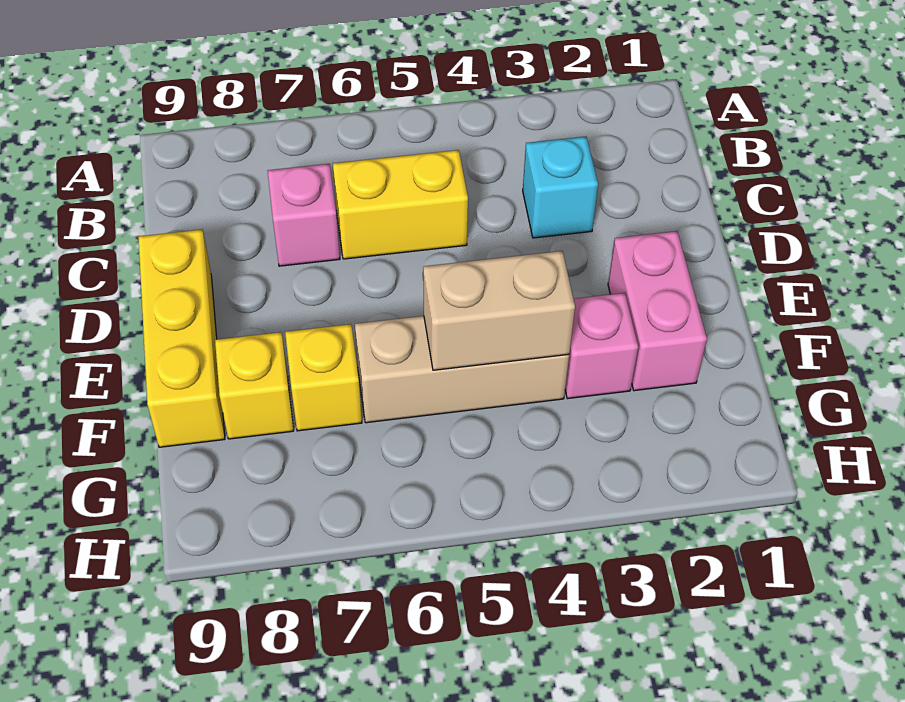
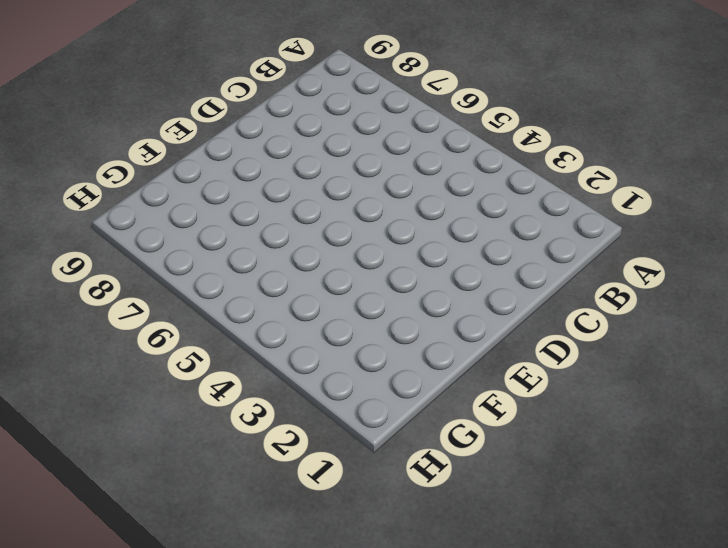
none -> cyan 1x1 brick [523,136,598,238]
none -> yellow 1x2 brick [333,150,468,259]

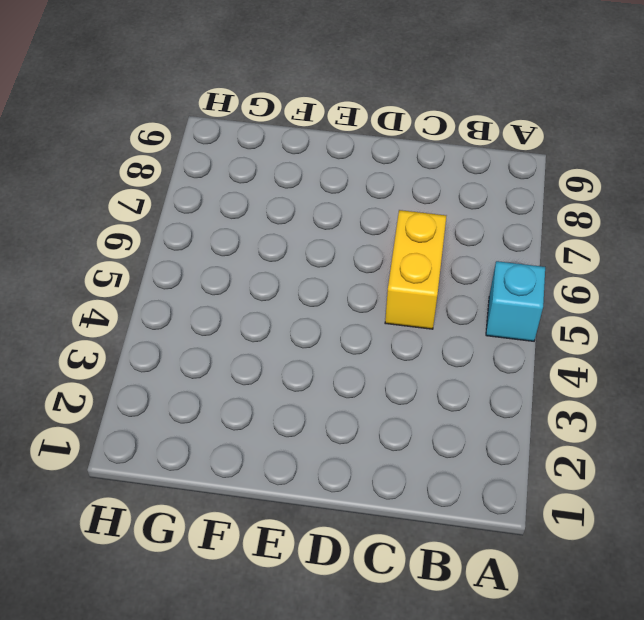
cyan 1x1 brick [486,261,545,341] -> cyan 1x1 brick moved to [523,136,598,238]
none -> pink 1x1 brick [268,164,340,266]
none -> yellow 1x3 brick [138,229,225,447]

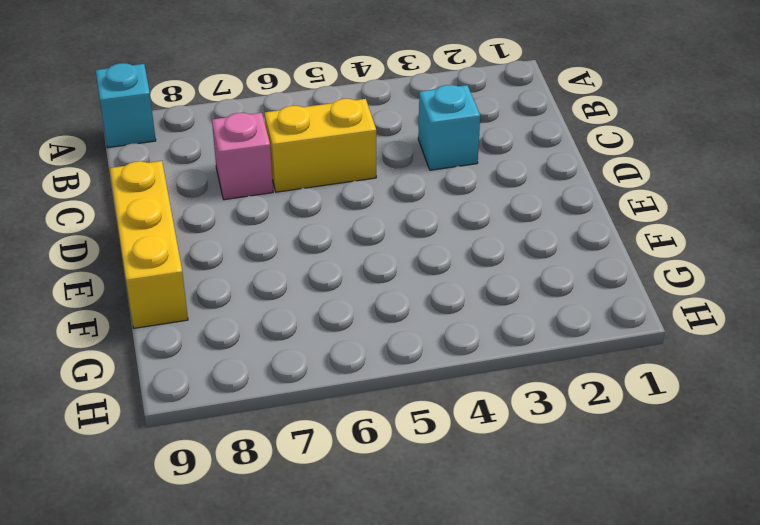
cyan 1x1 brick [96,63,156,148] -> none
none -> pink 1x2 brick [608,231,707,391]
none -> pink 1x1 brick [565,293,638,399]

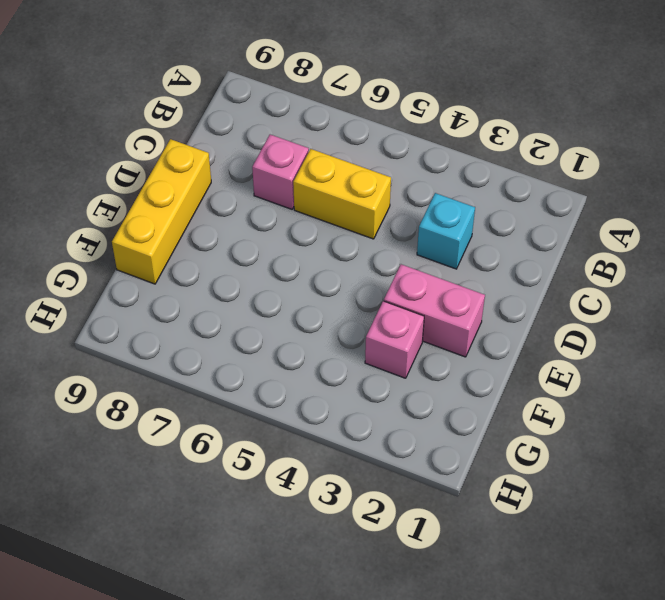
pink 1x2 brick [384,264,485,357] -> pink 1x2 brick turned to [608,231,707,391]
none -> tan 1x3 brick [355,316,569,423]
none -> yellow 1x1 brick [285,324,362,431]

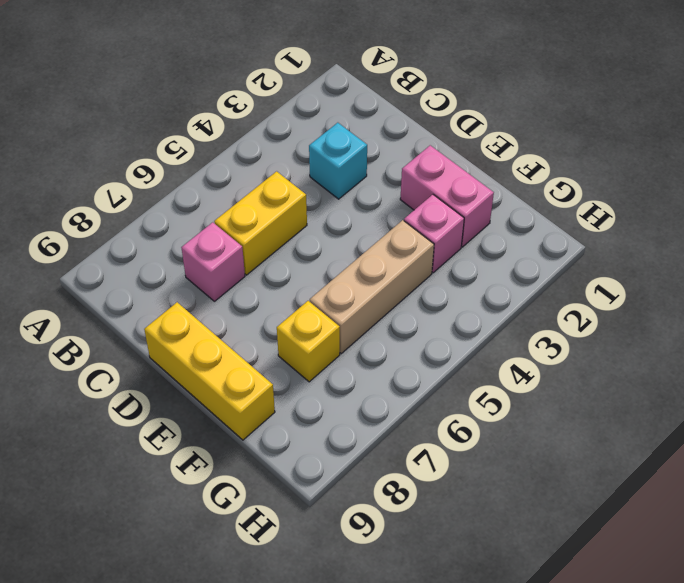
none -> yellow 1x1 brick [215,332,294,439]
none -> tan 1x2 brick [423,251,575,370]

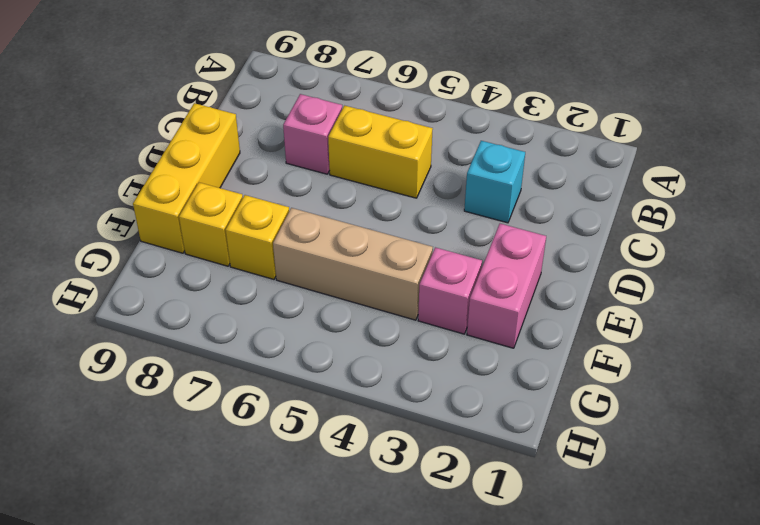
none -> tan 1x2 brick [423,251,575,370]

